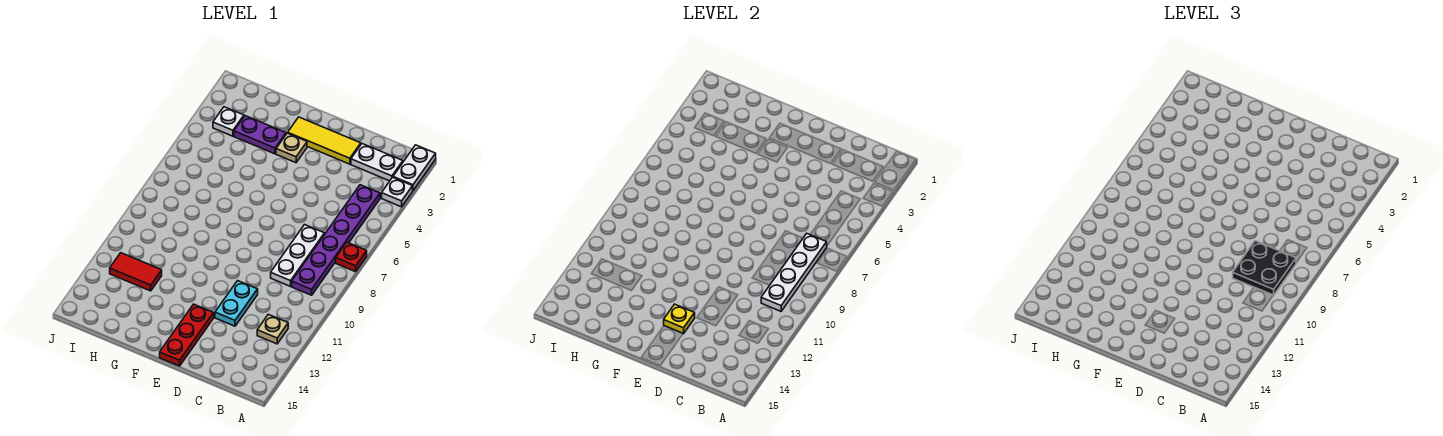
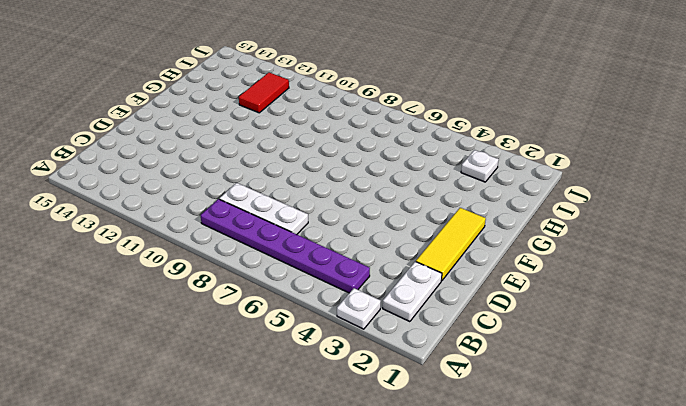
none -> white 1x2 plate [393,145,436,190]
none -> red 1x1 plate [336,242,367,272]
none -> tan 1x1 plate [257,314,288,344]

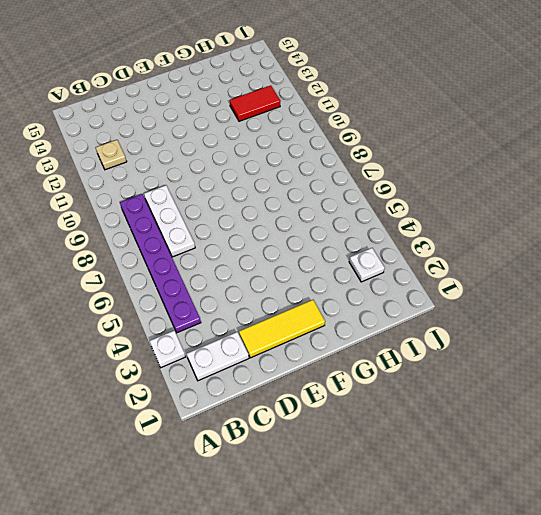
none -> white 1x2 plate [393,145,436,190]
none -> red 1x1 plate [336,242,367,272]
none -> cyan 1x2 plate [215,281,258,326]

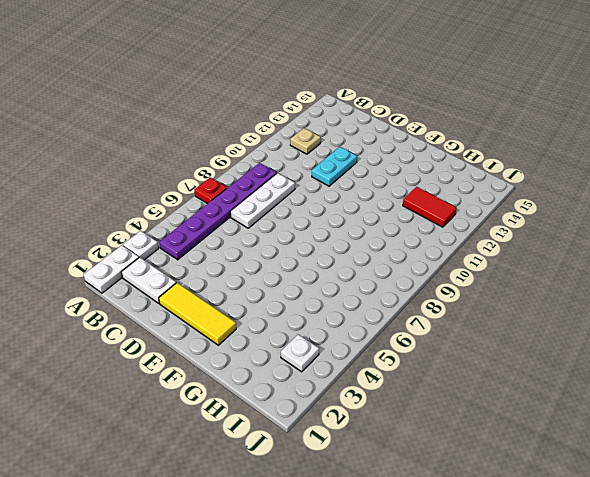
none -> red 1x3 plate [160,304,214,366]
none -> tan 1x1 plate [276,133,307,163]
none -> purple 1x2 plate [234,116,286,154]

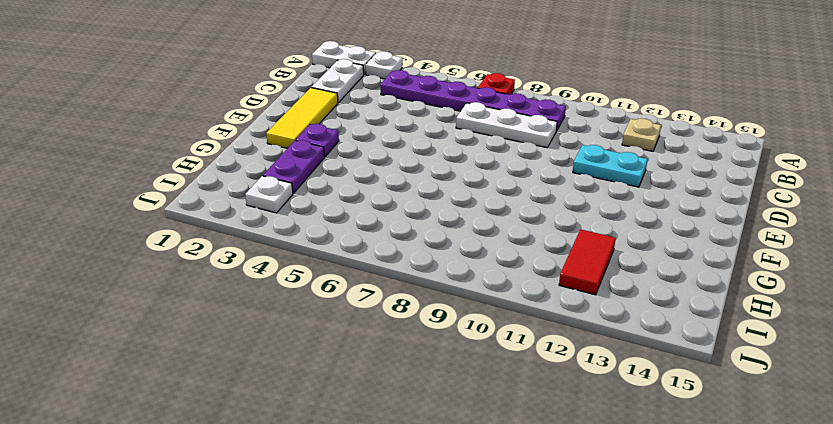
purple 1x1 plate [296,124,339,157] -> tan 1x1 plate [276,133,307,163]
none -> red 1x3 plate [160,304,214,366]
none -> white 1x4 plate [761,233,827,311]
none -> yellow 1x1 plate [664,304,695,334]

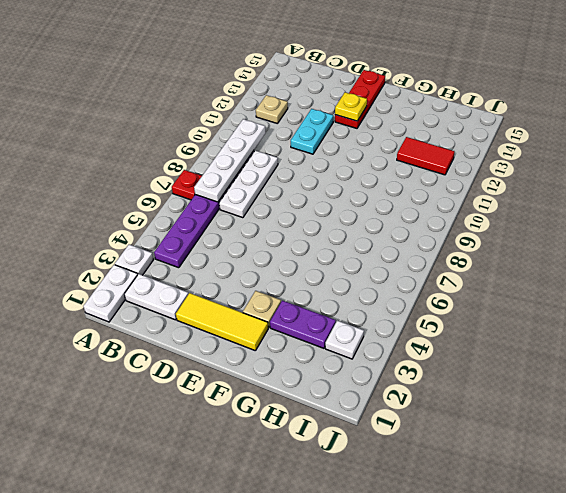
none -> black 2x2 plate [1233,241,1296,295]

